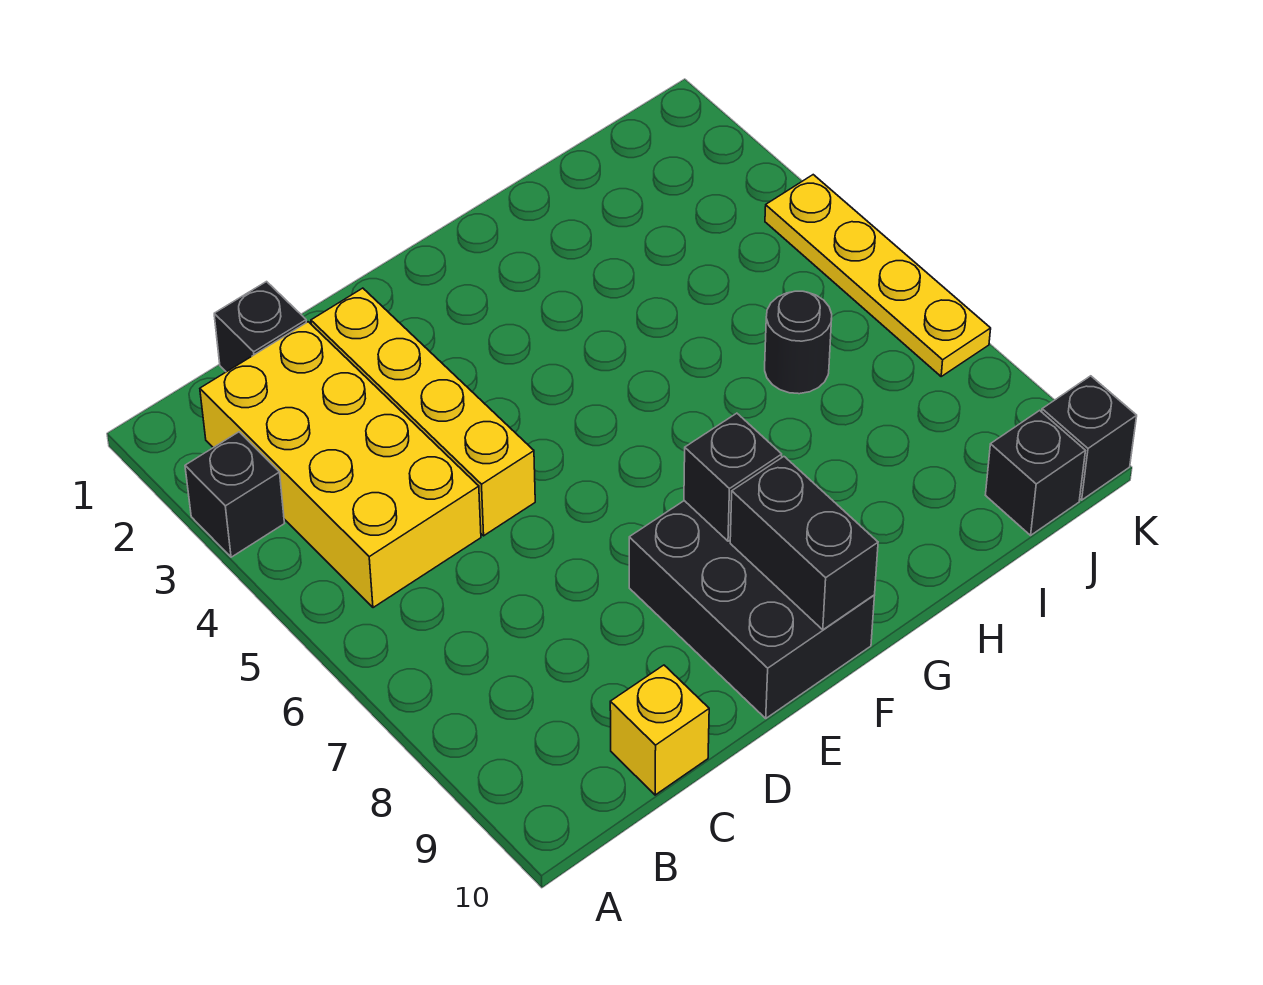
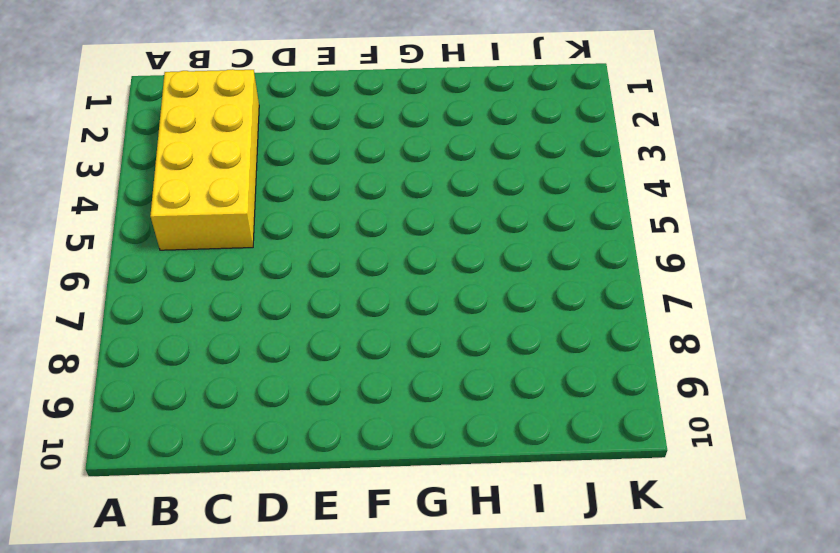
none -> black 1x1 brick [185,432,284,557]
none -> black 1x1 brick [214,282,306,372]
none -> yellow 1x1 brick [610,665,709,795]

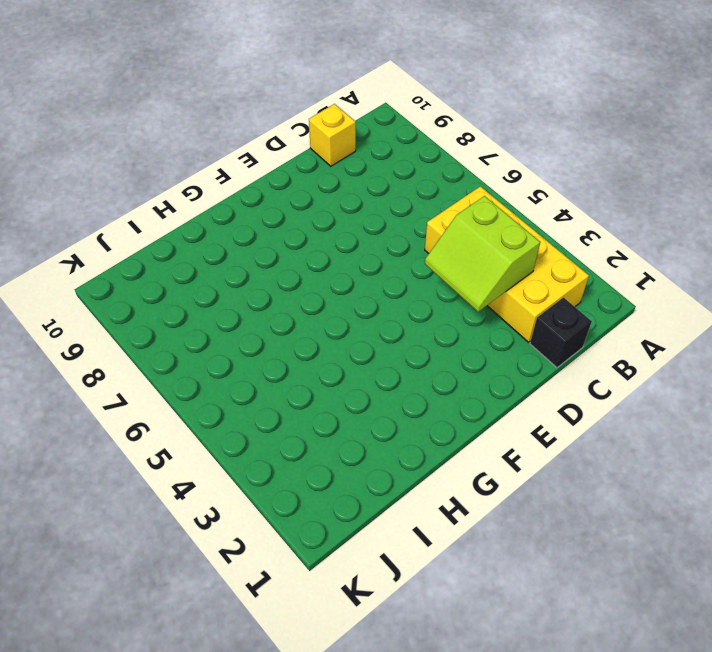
lime 2x2 slope [425,196,540,312] -> none
none -> black 1x1 brick [185,432,284,557]
none -> yellow 1x4 brick [311,288,535,536]
none -> black 2x3 brick [629,501,875,718]

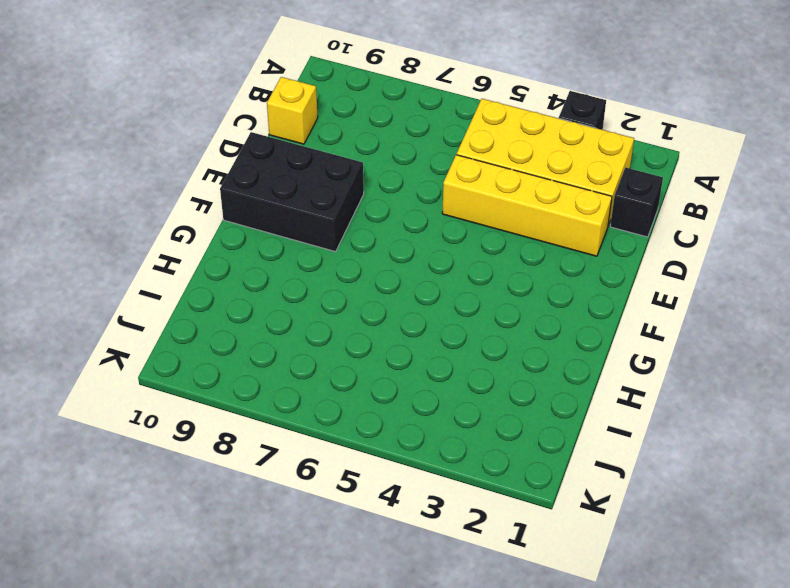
none -> black 1x1 round brick [765,291,832,394]
none -> black 1x1 brick [986,410,1085,535]
none -> yellow 1x4 plate [765,175,991,376]

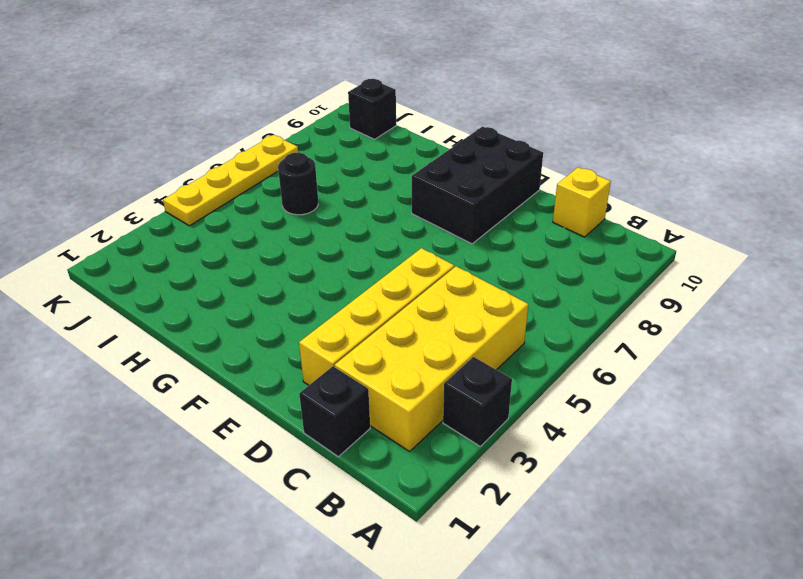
none -> black 1x1 brick [1042,376,1137,500]
none -> black 1x1 brick [684,413,782,541]
none -> black 1x2 brick [730,457,878,630]

